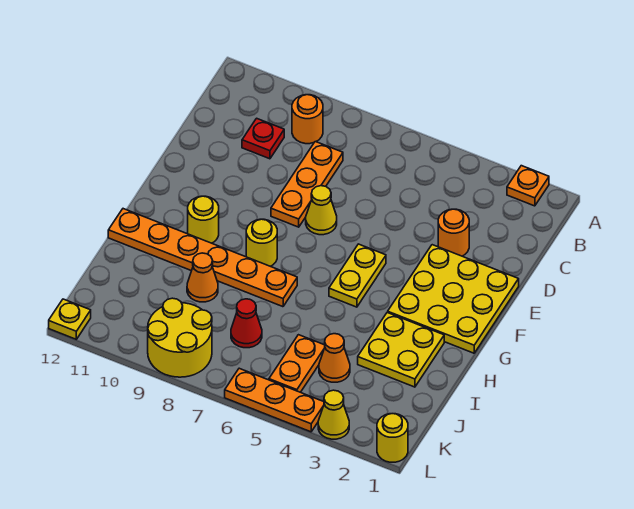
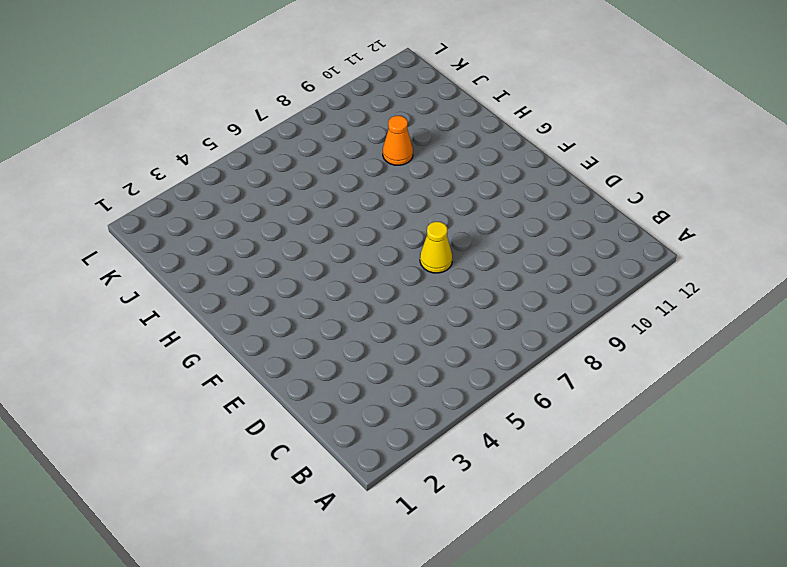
none -> orange 1x1 plate [507,166,549,206]
none -> orange 1x1 round brick [292,95,323,144]
none -> orange 1x3 plate [271,142,343,227]

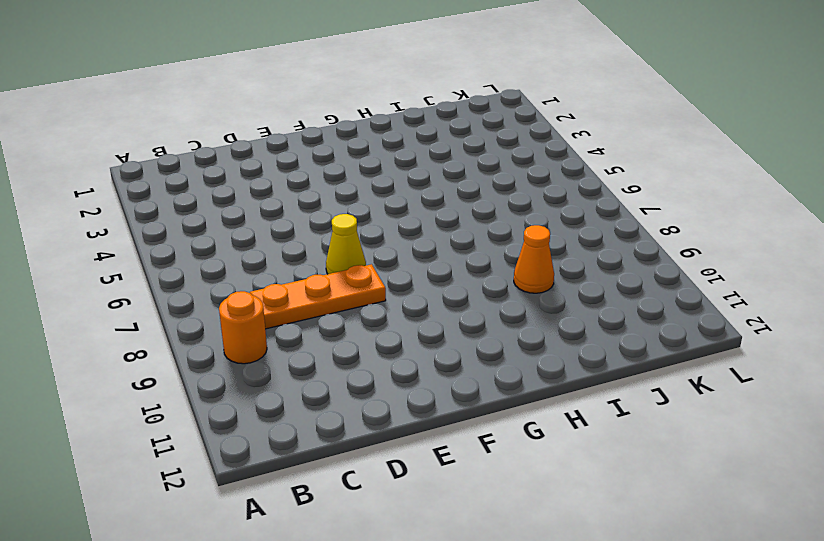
none -> orange 1x1 plate [507,166,549,206]
none -> red 1x1 plate [242,118,284,159]
none -> orange 1x1 round brick [438,209,469,256]

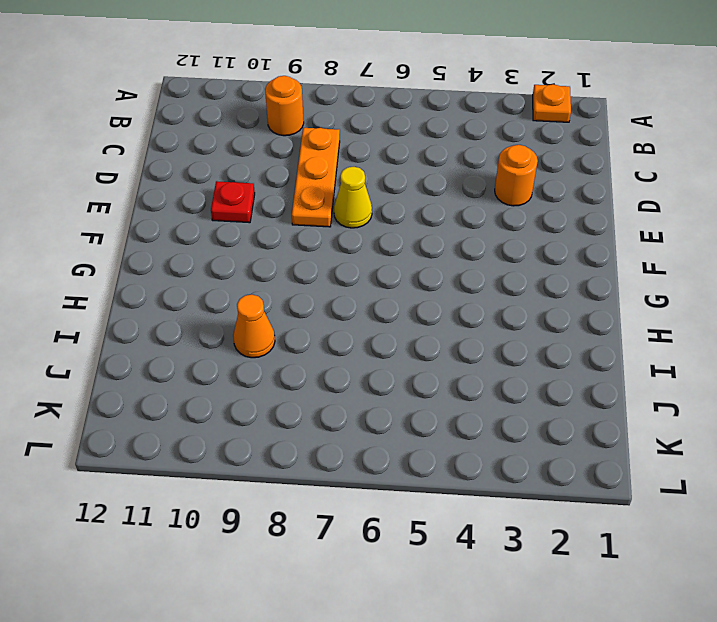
red 1x1 plate [211,181,255,223] -> red 1x1 plate moved to [242,118,284,159]
none -> yellow 3x3 plate [388,245,519,353]
none -> yellow 1x2 plate [329,244,386,307]
none -> yellow 1x1 round brick [246,219,277,266]

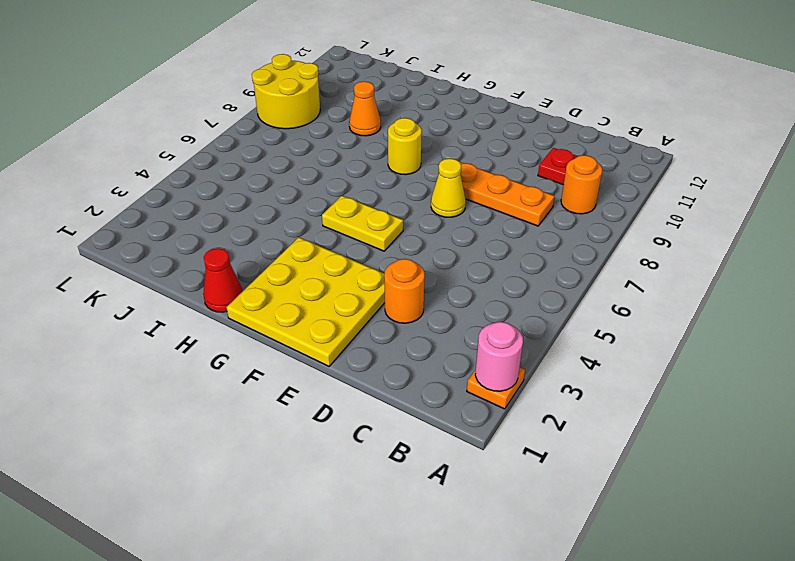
pink 1x1 round brick [475,322,523,391] -> none
red 1x1 cone [203,248,242,312] -> red 1x1 cone moved to [231,299,262,348]
none -> yellow 1x1 round brick [188,196,219,243]
none -> yellow 2x2 plate [358,312,444,387]
none -> orange 1x6 plate [108,209,297,307]

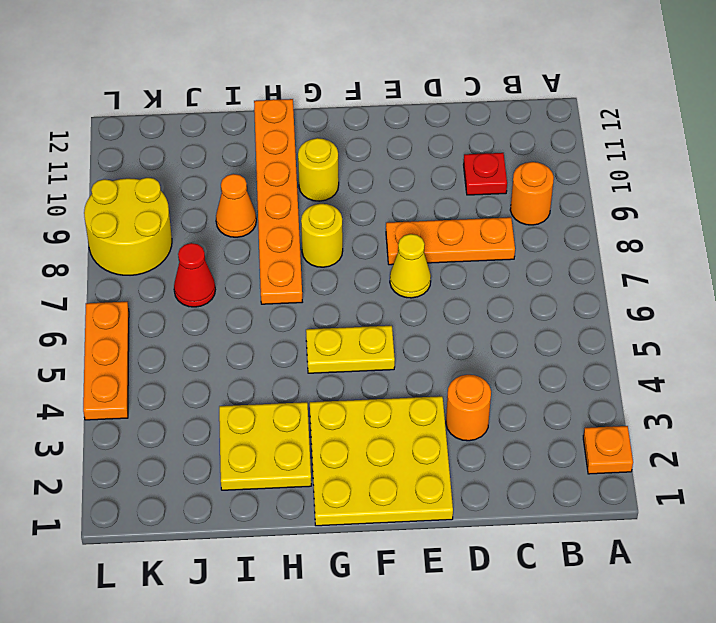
none -> orange 1x1 cone [319,334,350,382]
none -> orange 1x2 plate [269,335,325,392]
none -> yellow 1x1 round brick [377,414,408,462]

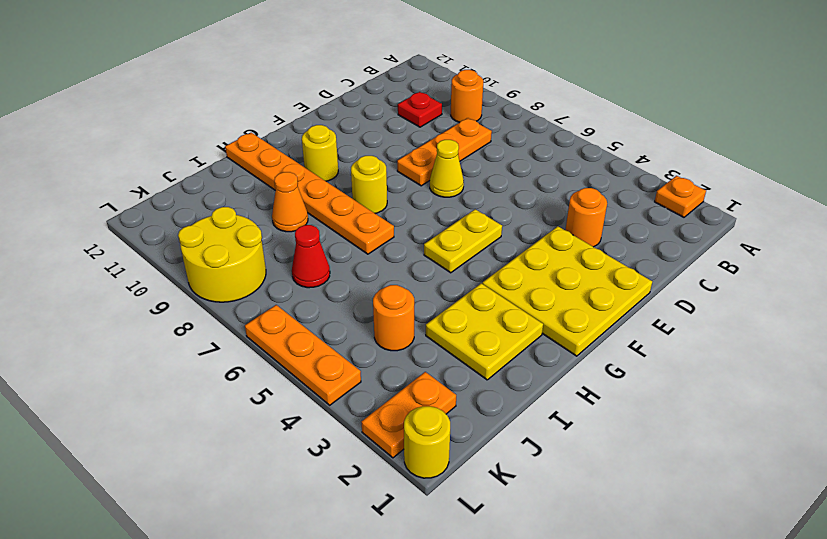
orange 1x1 round brick [373,285,414,351] -> orange 1x1 cone [319,334,350,382]
orange 1x2 plate [362,372,456,458] -> orange 1x2 plate moved to [269,335,325,392]
none -> yellow 1x1 cone [318,390,349,439]
none -> yellow 1x1 plate [49,299,91,339]

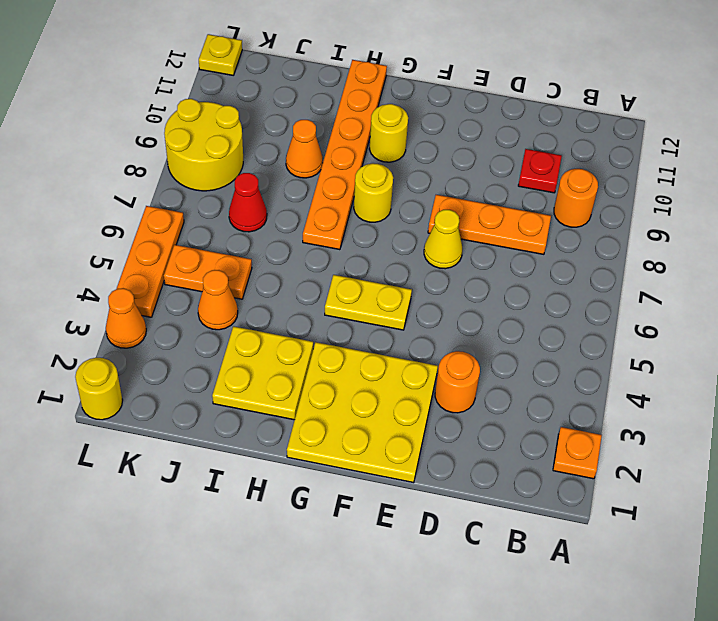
orange 1x1 cone [106,288,146,348] -> yellow 1x1 cone [318,390,349,439]

